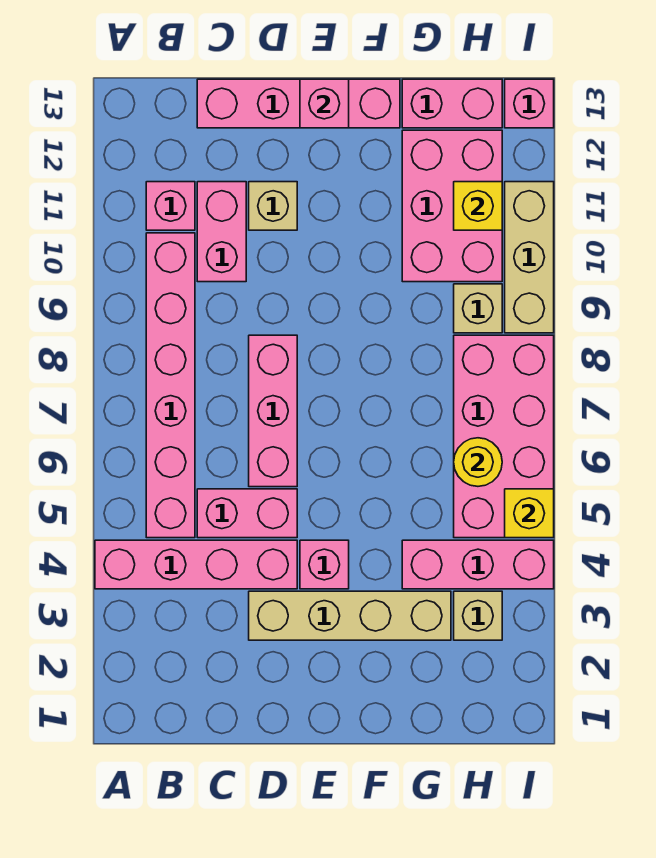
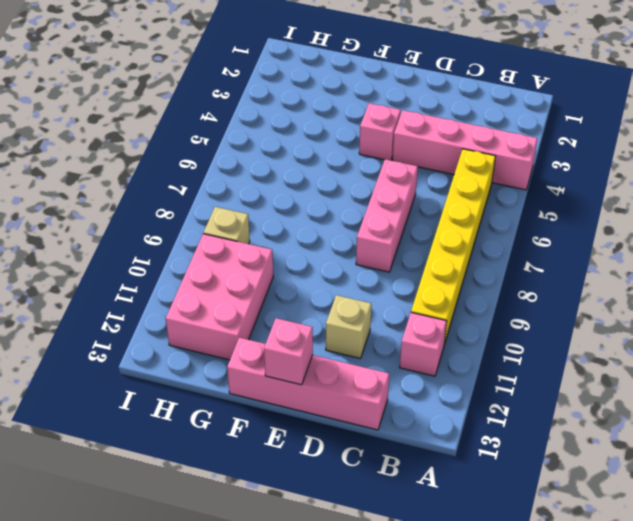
yellow 1x6 brick [411,149,495,345] -> pink 1x6 brick [146,233,195,538]
none -> pink 1x2 brick [197,489,297,538]
none -> pink 1x2 brick [197,182,246,282]
none -> tan 1x4 brick [249,591,451,640]

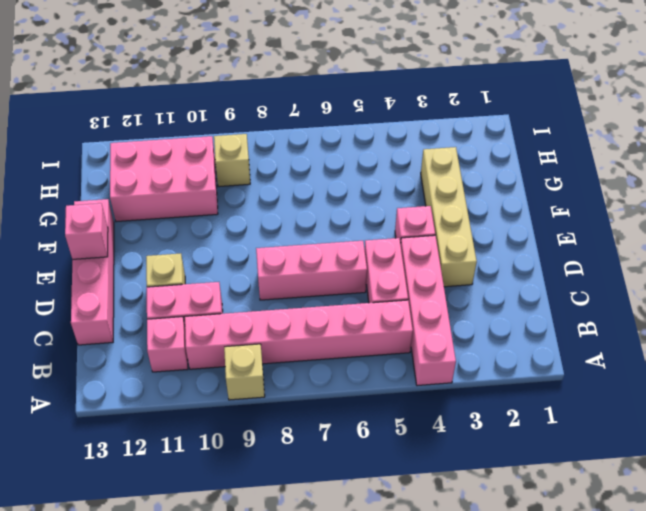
tan 1x1 brick [224,344,265,400] -> tan 1x1 brick moved to [454,591,502,640]
none -> pink 1x3 brick [402,540,554,589]
none -> pink 1x2 brick [402,79,502,128]
none -> pink 2x4 brick [454,335,554,538]

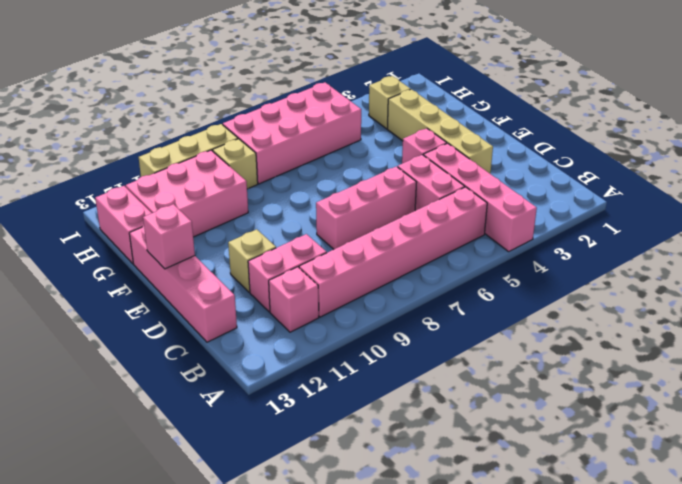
none -> pink 1x3 brick [402,540,554,589]
none -> pink 1x1 brick [505,79,554,128]
none -> yellow 1x1 round brick [454,438,502,486]

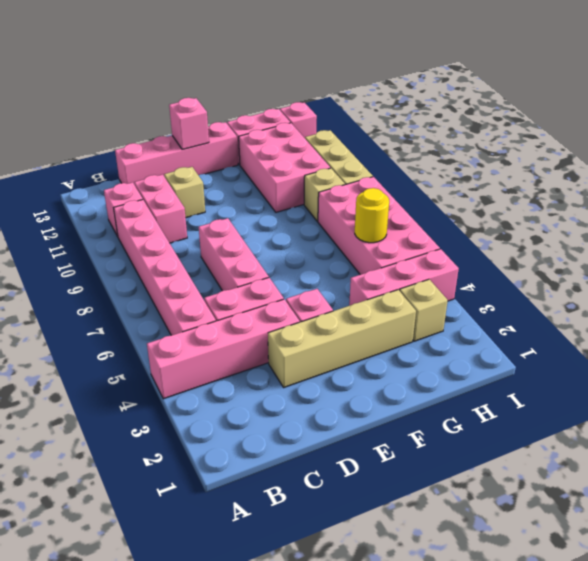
none -> yellow 1x1 brick [454,182,502,230]
none -> yellow 1x1 brick [505,489,554,538]

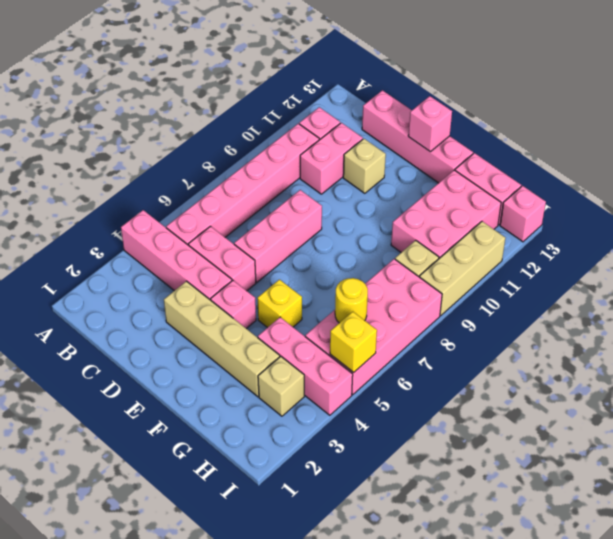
yellow 1x1 brick [257,280,302,328] -> yellow 1x1 brick moved to [454,182,502,230]

